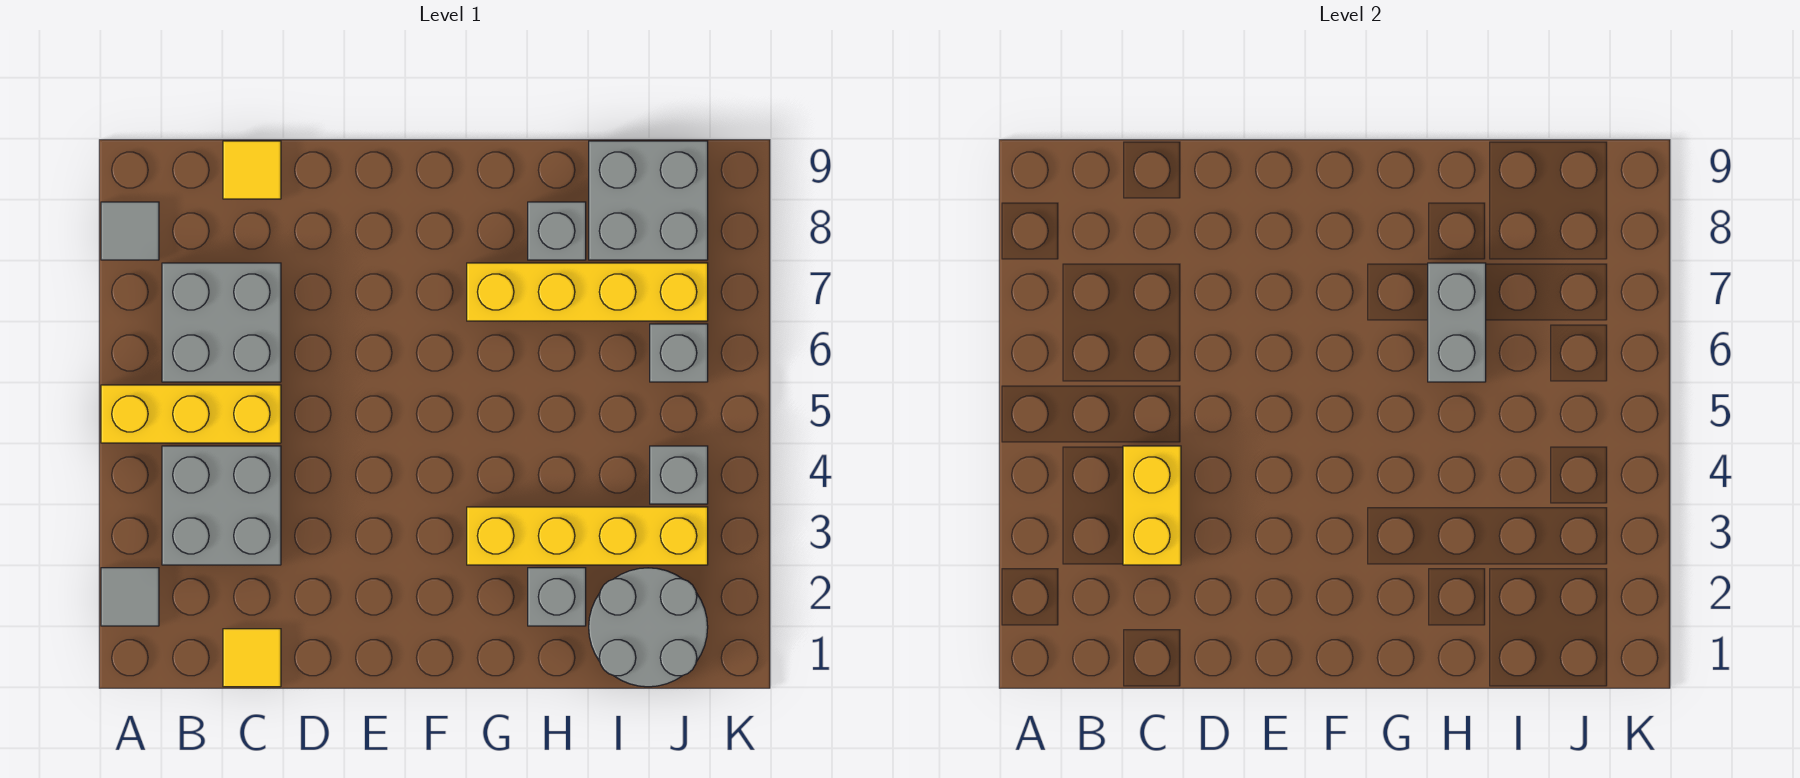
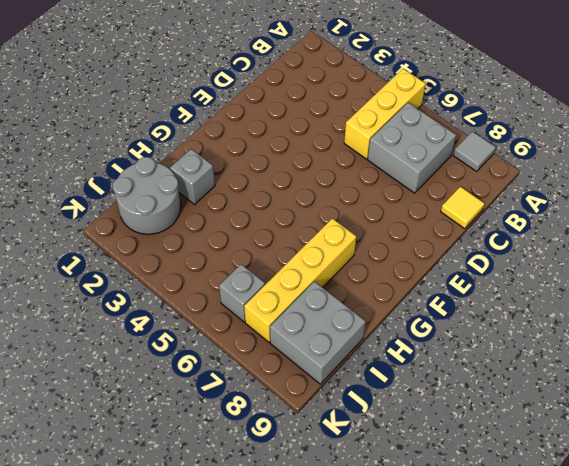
none -> grey 1x1 tile [101,568,159,626]
none -> grey 2x2 brick [162,446,281,565]
none -> yellow 1x1 tile [223,629,281,687]

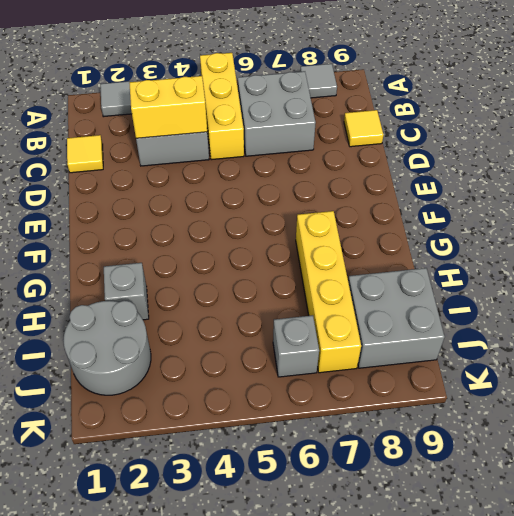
none -> yellow 1x4 brick [467,507,708,565]
none -> grey 1x1 brick [528,202,586,260]
none -> grey 1x1 brick [650,446,708,504]

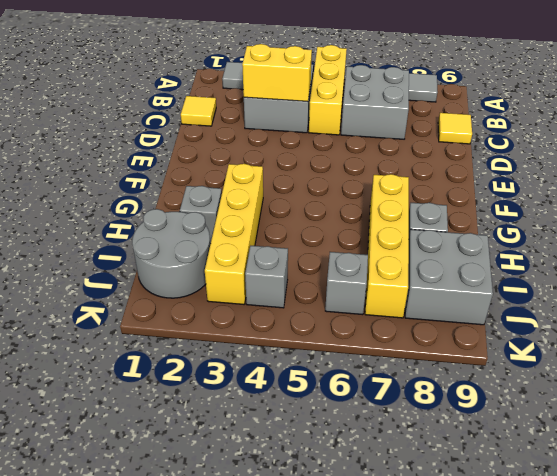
none -> grey 1x2 brick [1428,263,1486,382]

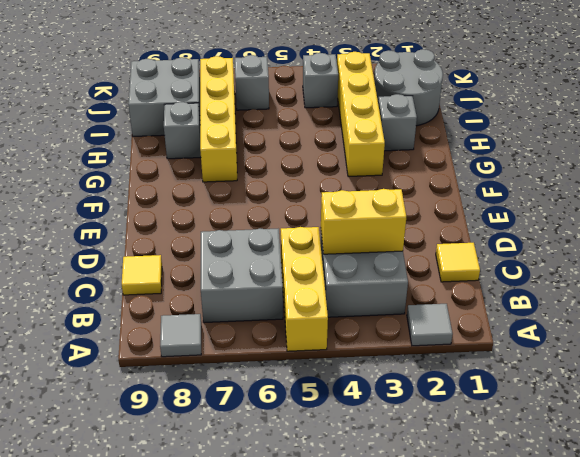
none -> grey 1x2 brick [1428,263,1486,382]

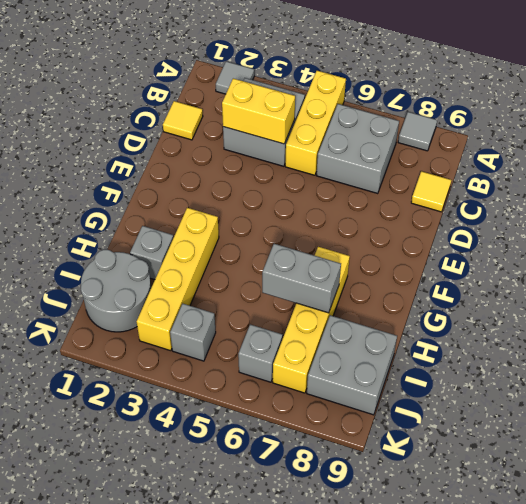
none -> grey 1x1 brick [528,202,586,260]

